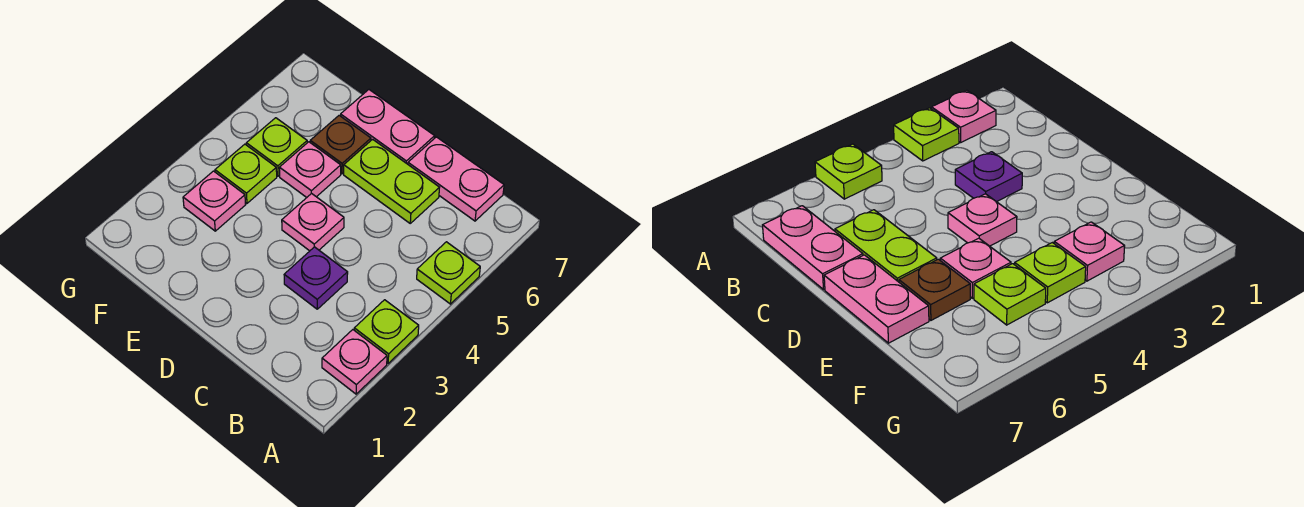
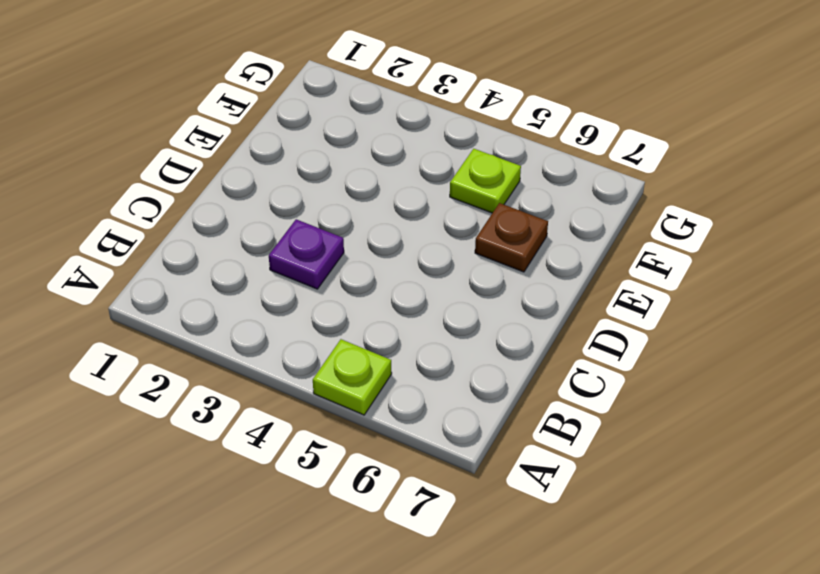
none -> pink 1x1 plate [322,330,387,394]
none -> lime 1x1 plate [354,300,419,363]
none -> pink 1x2 plate [408,137,504,221]

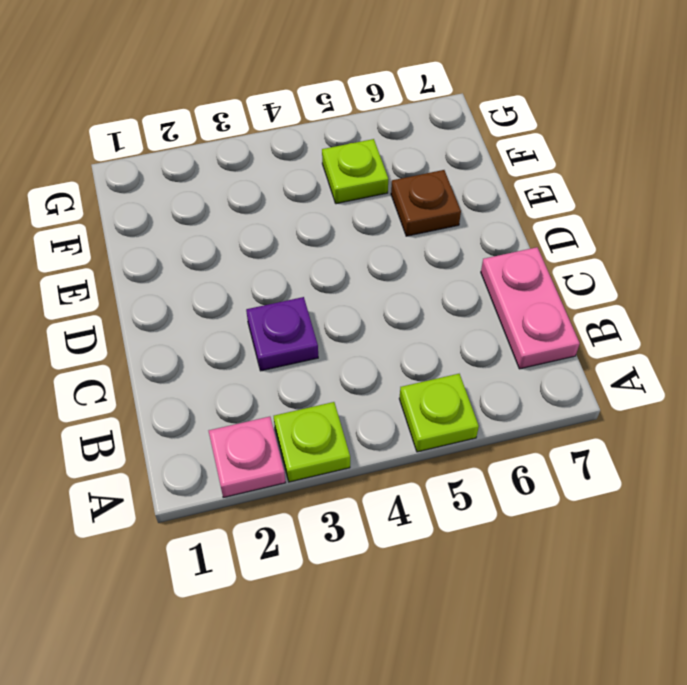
none -> lime 1x2 plate [344,139,440,223]
none -> pink 1x1 plate [282,193,344,251]
none -> pink 1x2 plate [341,90,435,164]

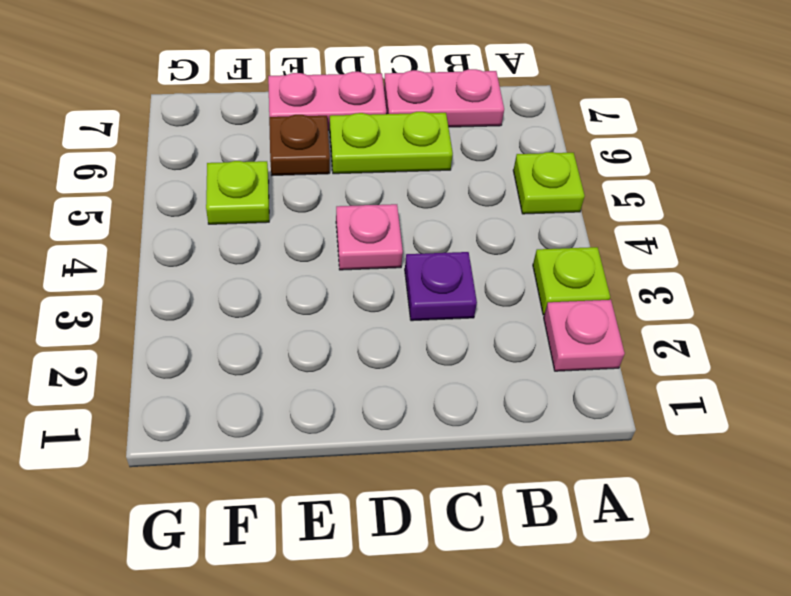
none -> pink 1x1 plate [279,142,341,197]
none -> pink 1x1 plate [183,171,246,231]
none -> lime 1x1 plate [215,144,277,203]

